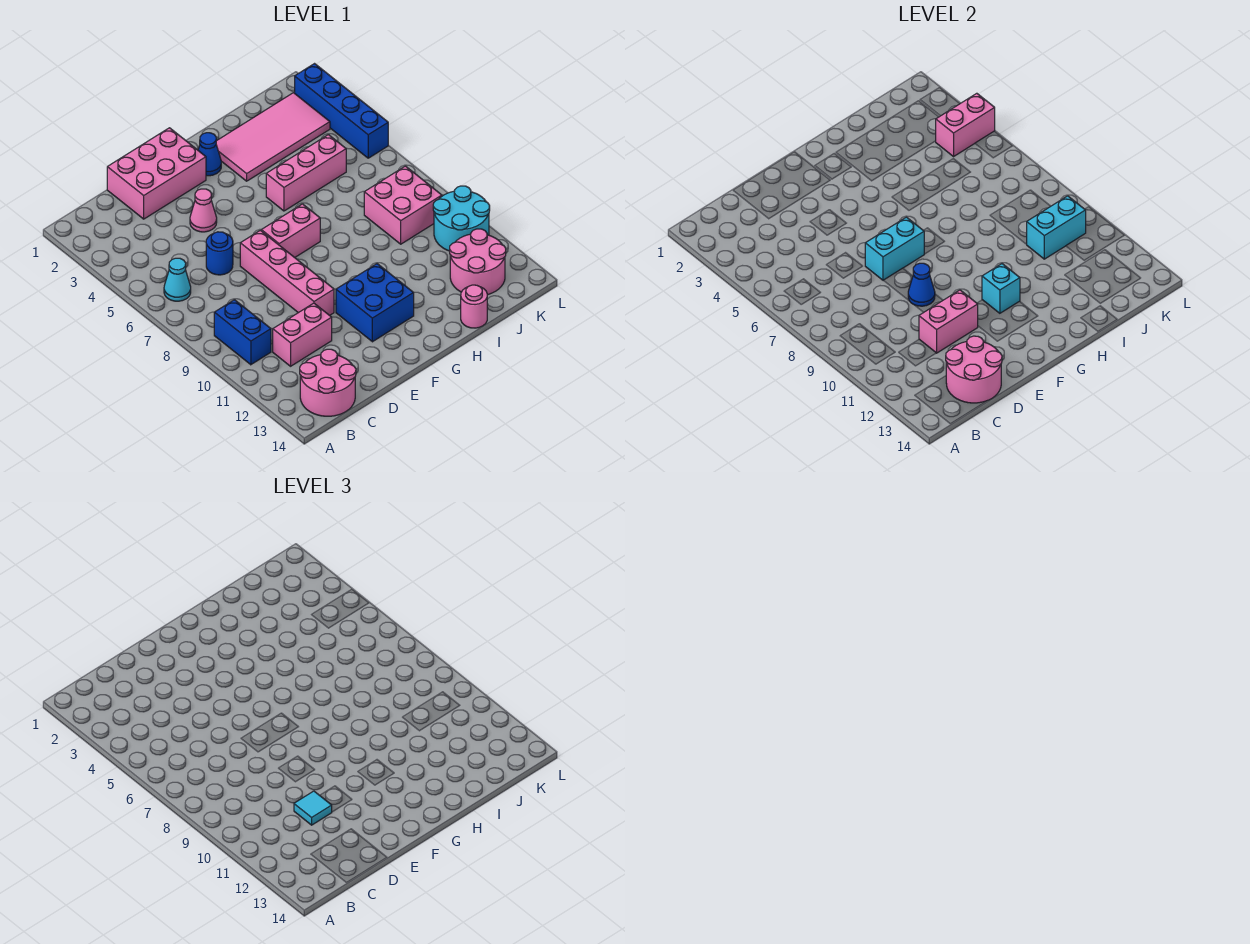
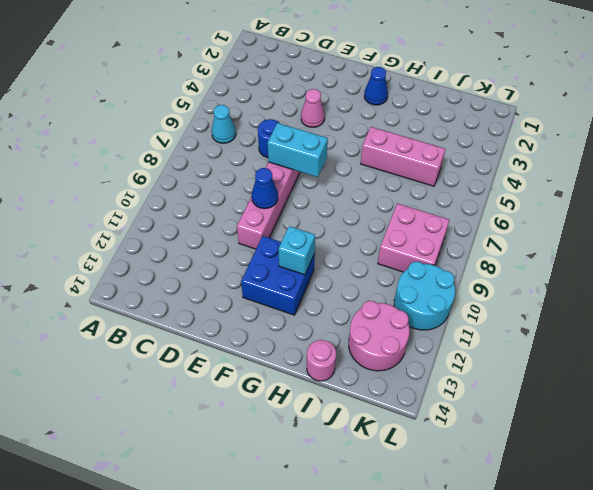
none -> blue 1x2 brick [214,300,271,365]
none -> pink 2x2 round brick [300,349,356,416]
none -> pink 1x2 brick [273,303,332,366]

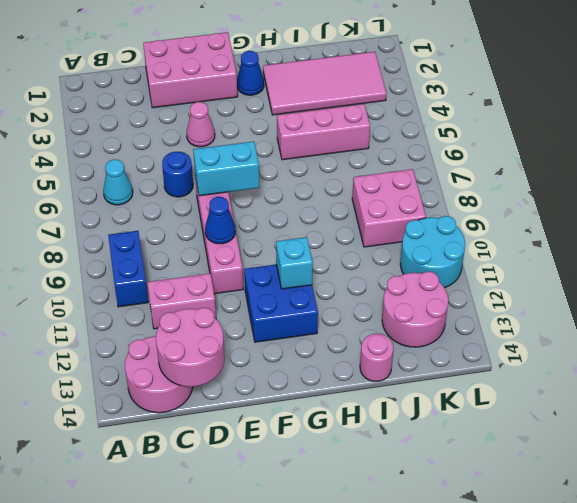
none -> pink 1x2 brick [261,204,320,257]
none -> blue 1x4 brick [295,64,388,158]
none -> pink 1x2 brick [919,290,978,353]

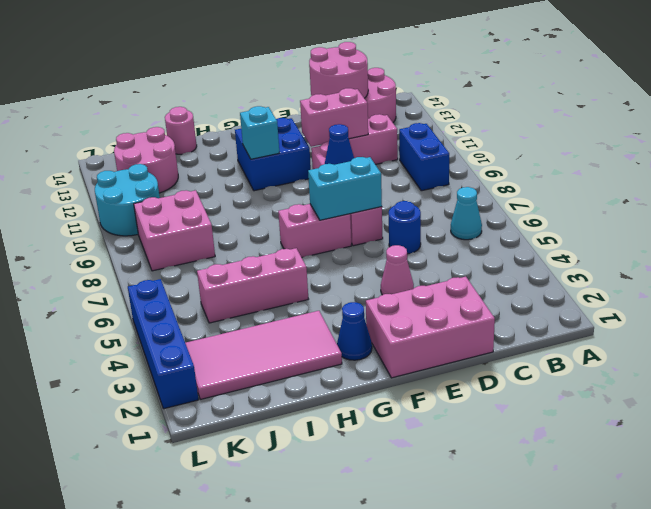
none -> cyan 1x2 brick [1026,196,1086,259]
none -> pink 1x2 brick [936,93,995,157]
none -> cyan 1x1 tile [294,791,332,825]

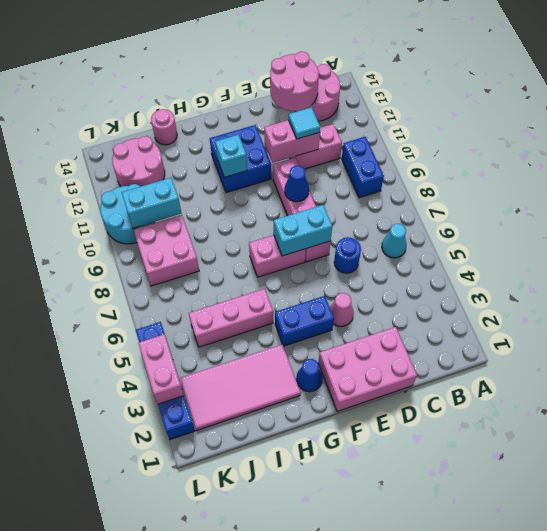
blue 1x2 brick [275,296,334,346] -> none
pink 1x2 brick [138,334,184,404] -> pink 1x2 brick turned to [936,93,995,157]

